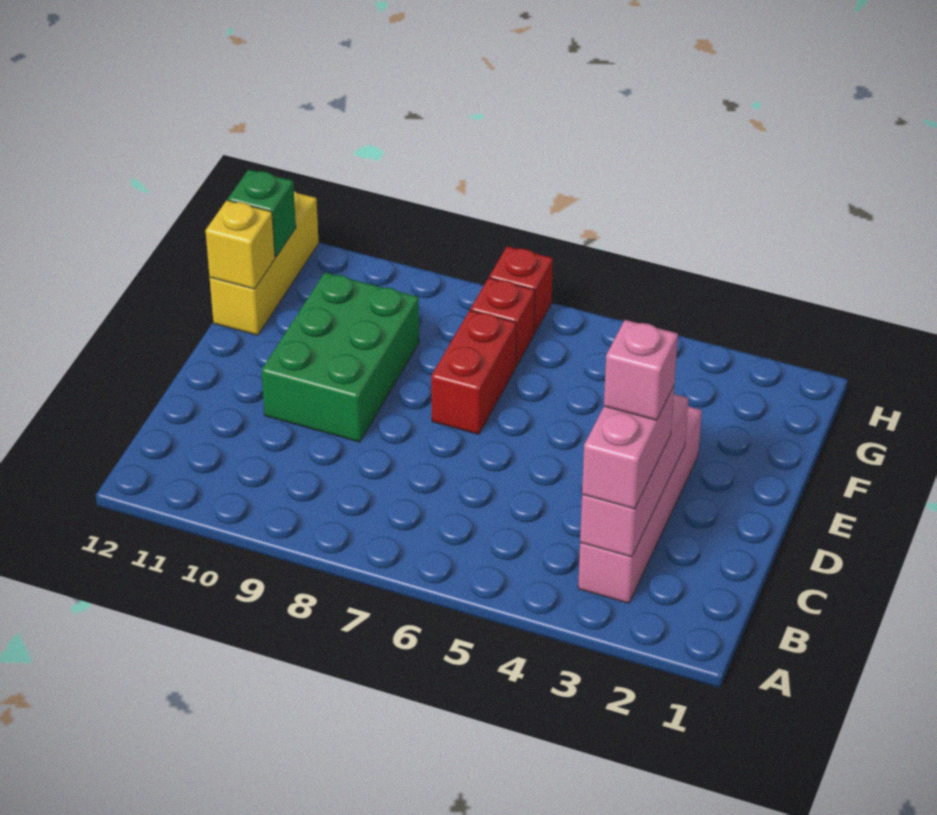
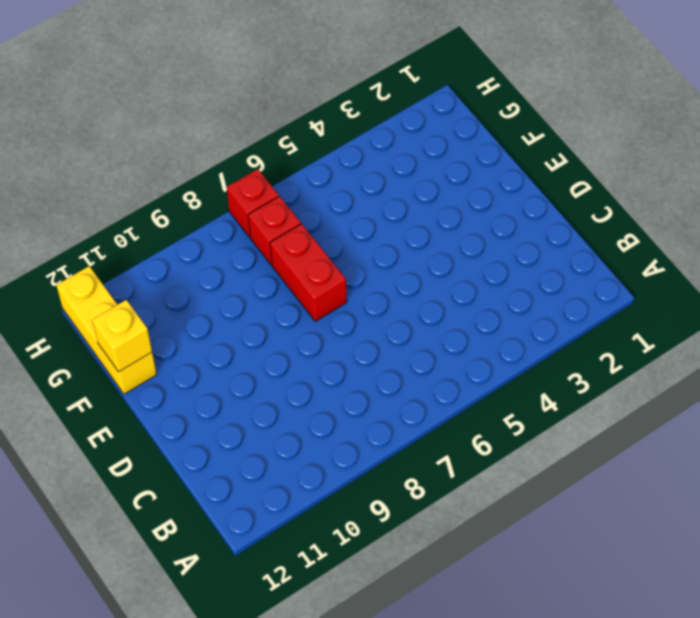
none -> pink 1x4 brick [578,407,702,603]
none -> green 2x3 brick [261,273,419,442]

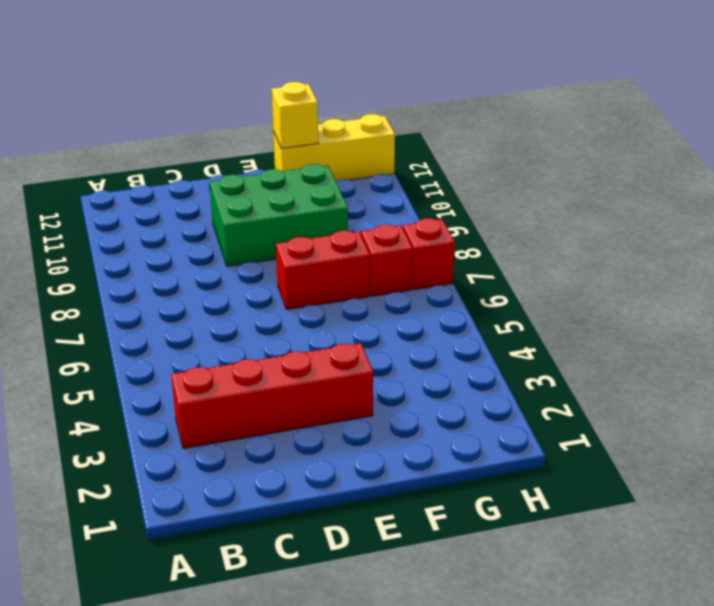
red 1x4 brick [171,343,373,449] -> pink 1x4 brick [578,407,702,603]
none -> pink 1x3 brick [580,394,688,557]
none -> green 1x1 brick [228,170,296,257]

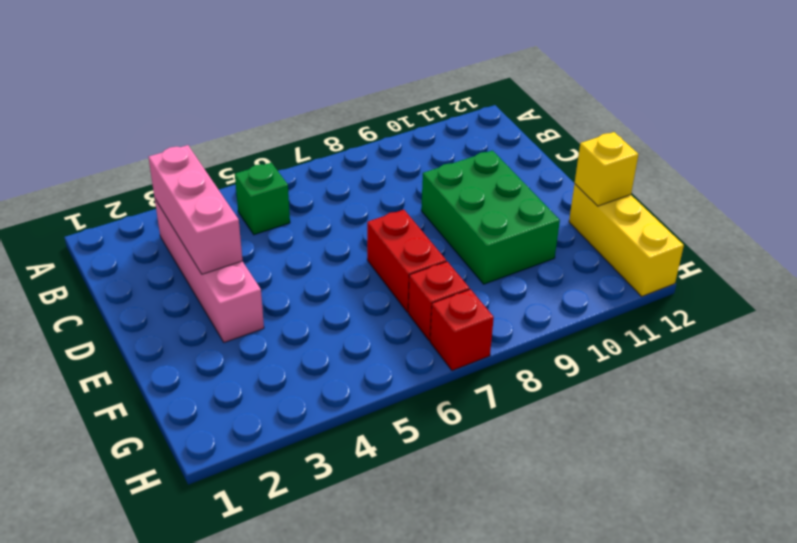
green 1x1 brick [235,163,290,235] -> green 1x1 brick moved to [228,170,296,257]
none -> pink 1x2 brick [582,386,674,509]
none -> pink 1x1 brick [604,320,678,420]

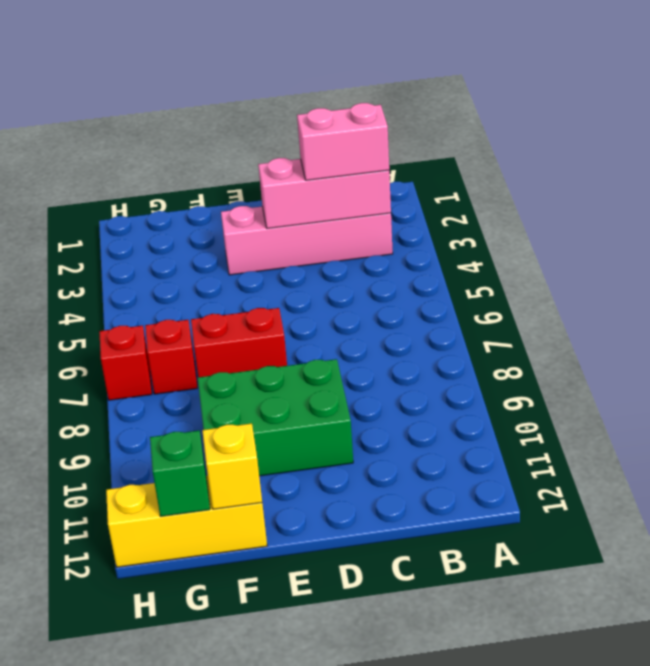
none -> pink 1x1 brick [604,320,678,420]

